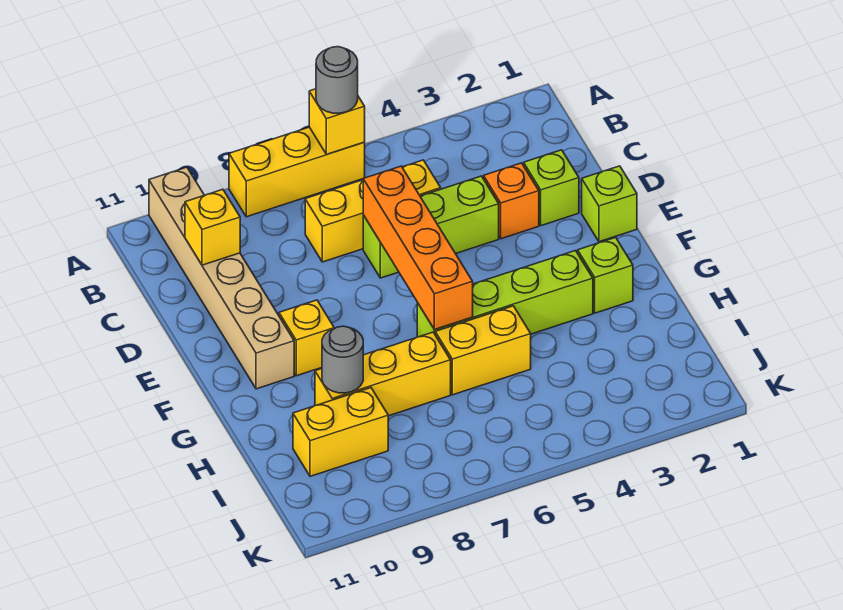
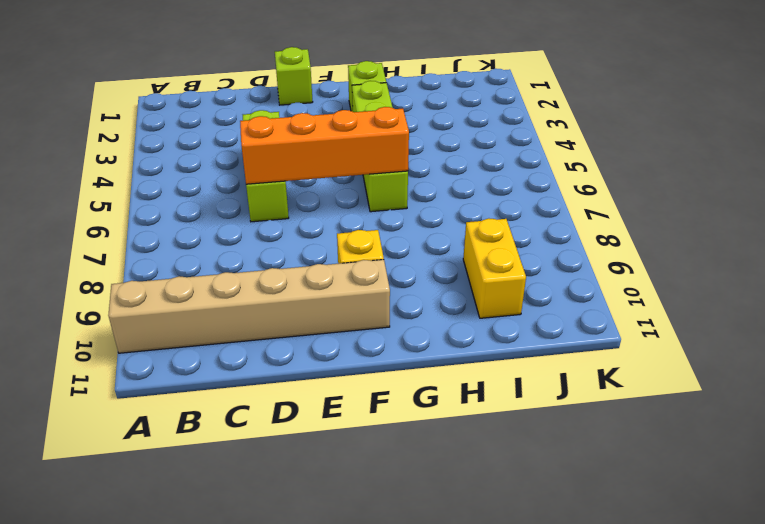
none -> yellow 1x3 brick [229,127,365,217]
none -> yellow 1x3 brick [305,160,441,262]
none -> lime 1x1 brick [524,150,579,226]

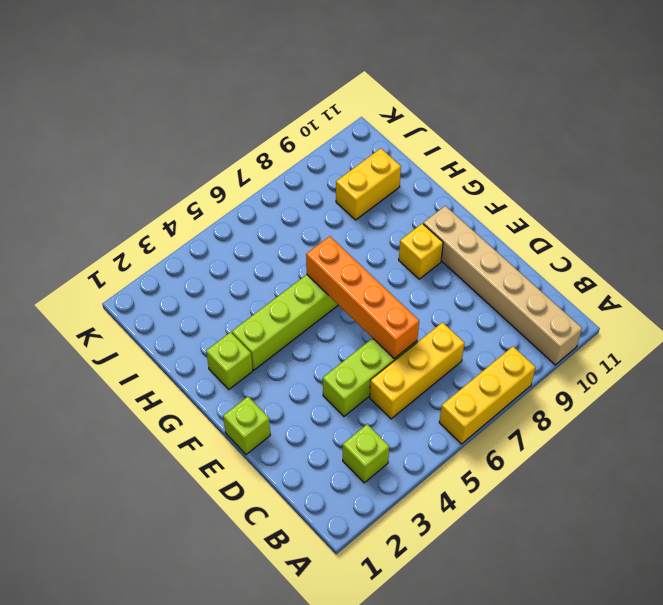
lime 1x1 brick [343,424,389,483] -> lime 1x1 brick moved to [524,150,579,226]
none -> orange 1x1 brick [484,163,539,239]
none -> yellow 1x2 brick [435,306,531,395]
none -> yellow 1x3 brick [315,332,451,416]

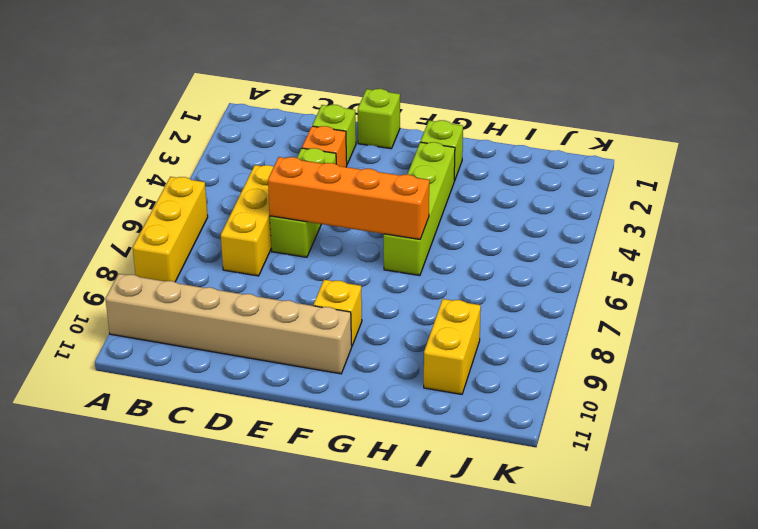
none -> yellow 1x2 brick [435,306,531,395]
none -> yellow 1x3 brick [315,332,451,416]
none -> yellow 1x1 brick [309,89,365,154]

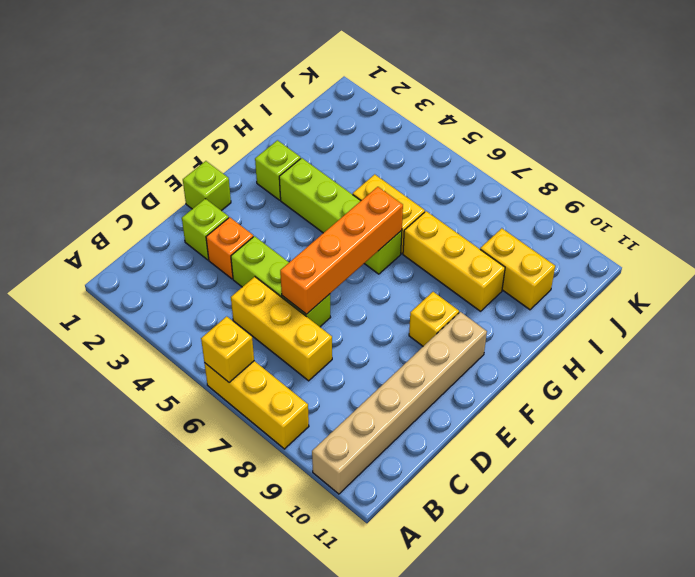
none -> yellow 1x1 brick [185,189,240,265]
none -> grey 1x1 round brick [322,326,363,393]
none -> grey 1x1 round brick [316,47,358,113]

